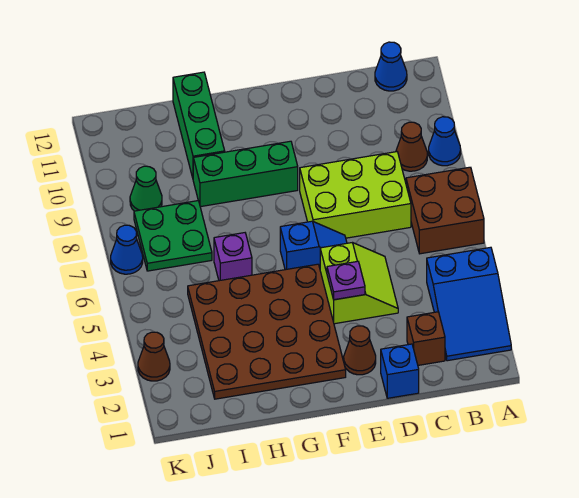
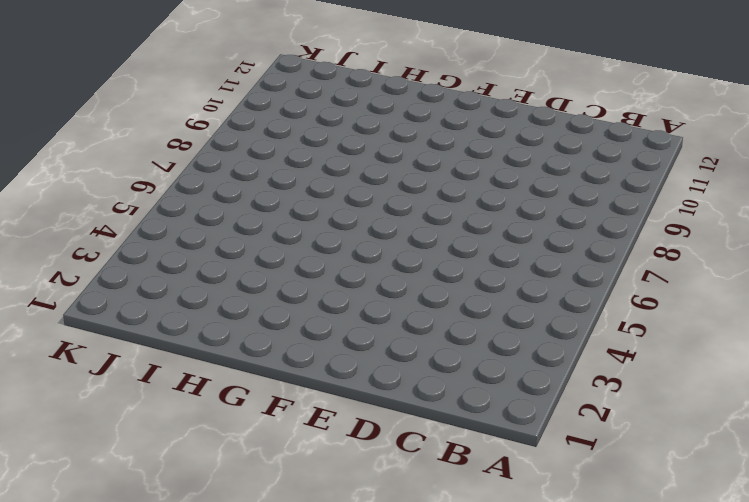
none -> blue 2x3 slope [427,247,511,361]
none -> brown 2x2 brick [406,167,484,254]
none -> blue 1x1 cone [429,117,461,166]

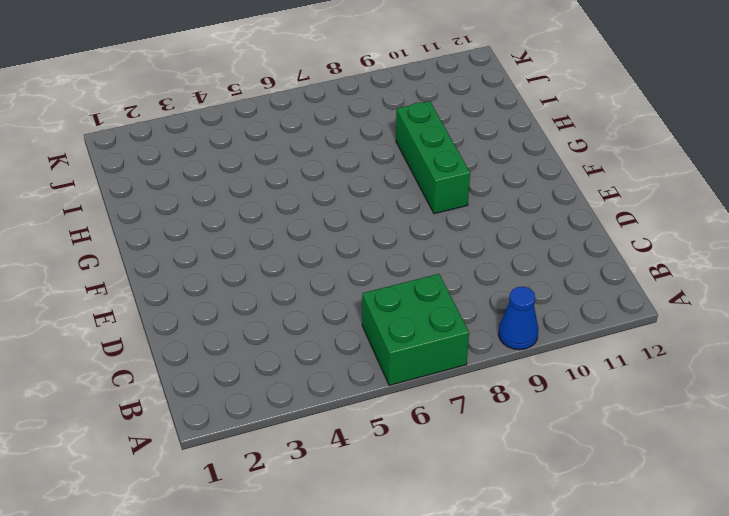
green 2x2 brick [362,274,469,385] -> brown 2x2 brick [406,167,484,254]
none -> blue 2x3 slope [427,247,511,361]
none -> brown 1x1 cone [396,122,427,171]
none -> blue 1x1 cone [375,42,407,91]

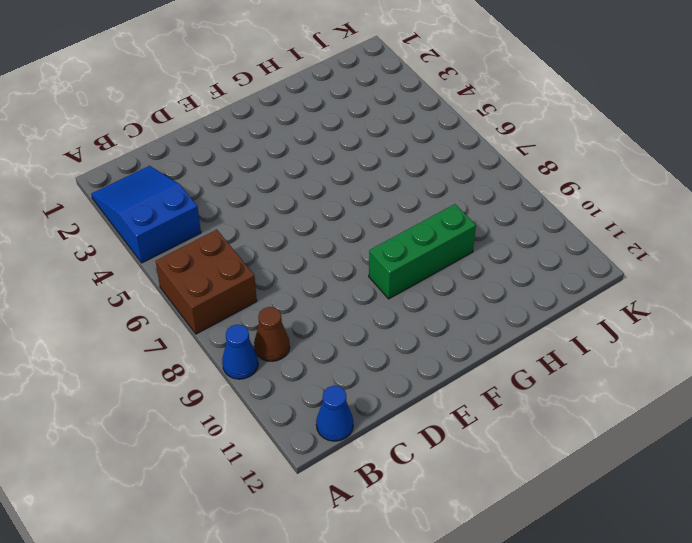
none -> brown 1x1 brick [407,312,445,365]
none -> lime 2x3 brick [300,152,411,238]
none -> blue 1x1 brick [381,344,419,398]

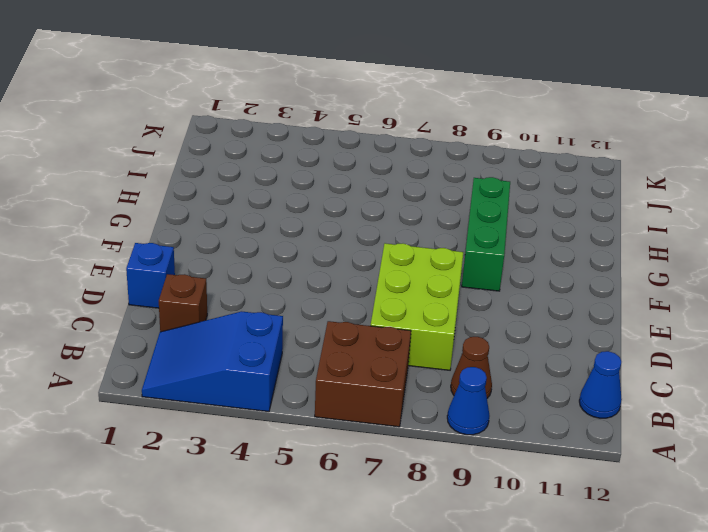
none -> lime 2x2 slope [320,243,398,324]
none -> brown 1x1 cone [344,326,376,375]
none -> blue 1x2 slope [280,221,347,270]

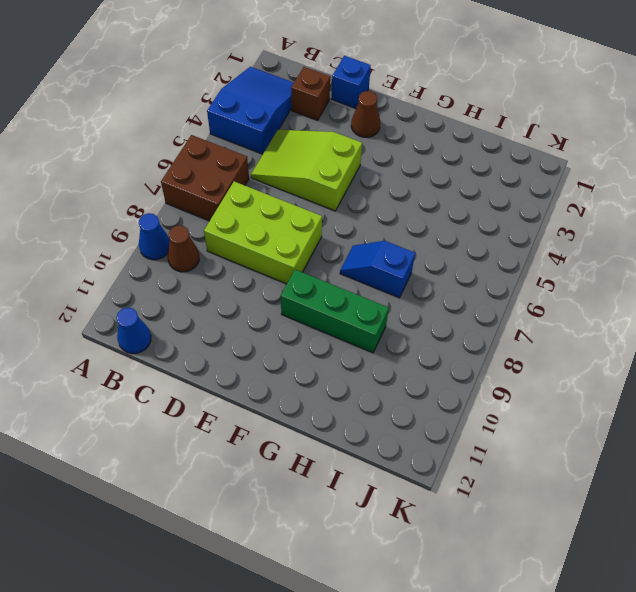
lime 2x3 slope [251,130,362,211] -> lime 2x2 slope [320,243,398,324]
blue 1x2 slope [340,241,415,298] -> blue 1x2 slope moved to [280,221,347,270]
none -> brown 4x4 plate [188,264,346,399]
none -> purple 1x1 brick [214,233,252,281]
none -> green 1x3 brick [173,72,225,178]

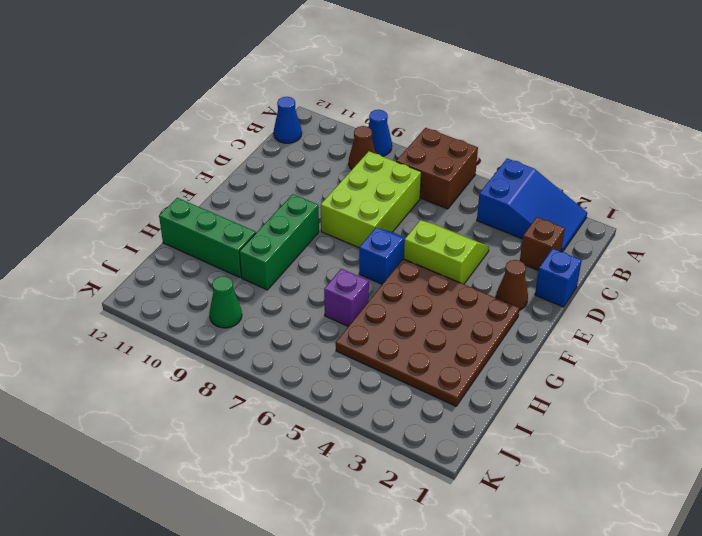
none -> green 2x2 plate [134,201,212,271]
none -> brown 1x1 cone [138,332,170,381]
none -> blue 1x1 cone [111,225,143,274]

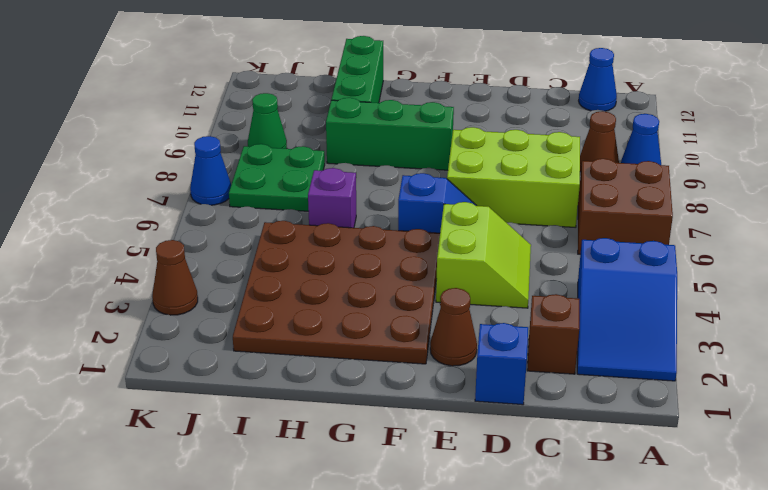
none -> purple 1x1 plate [327,261,365,300]

